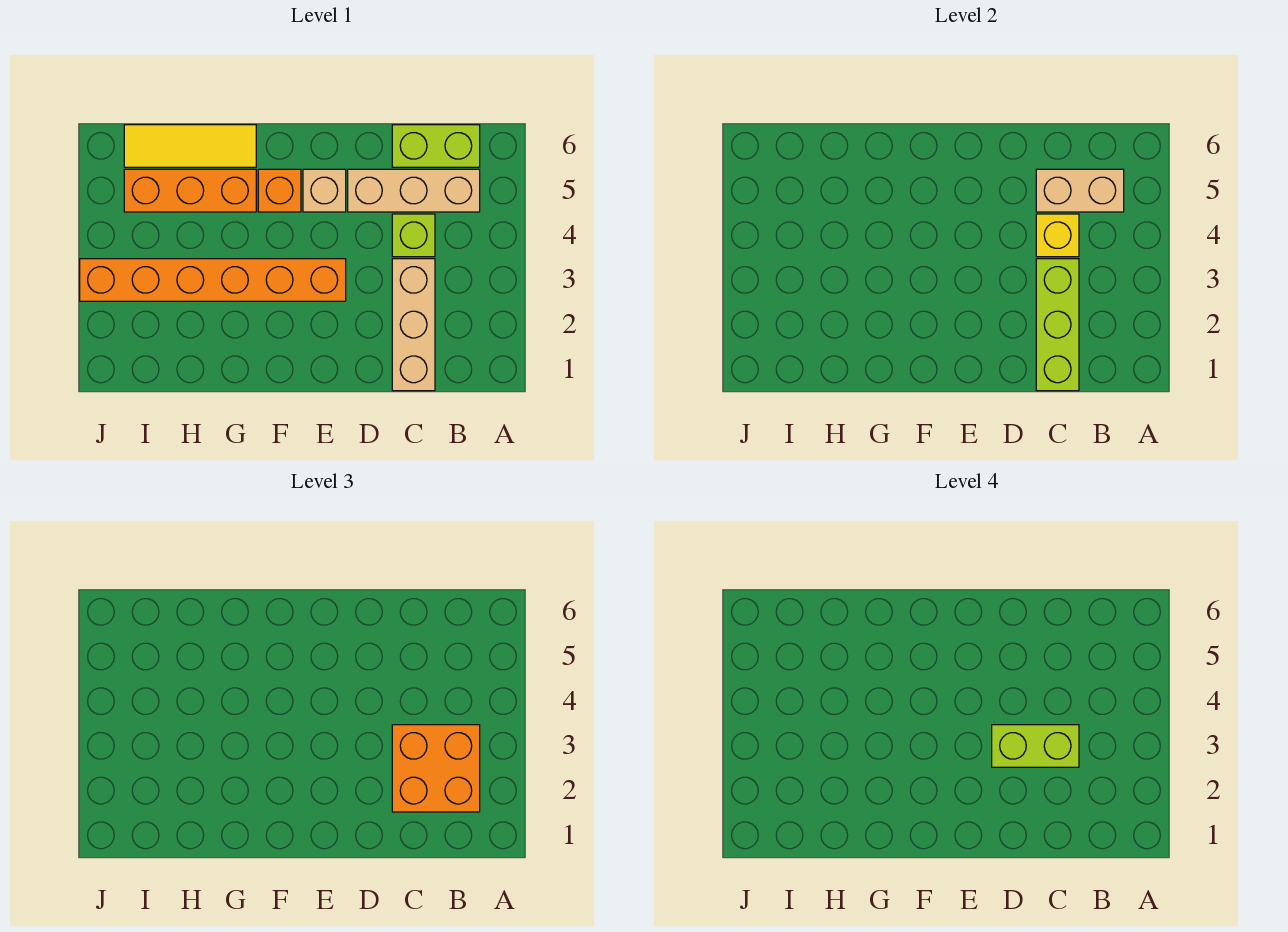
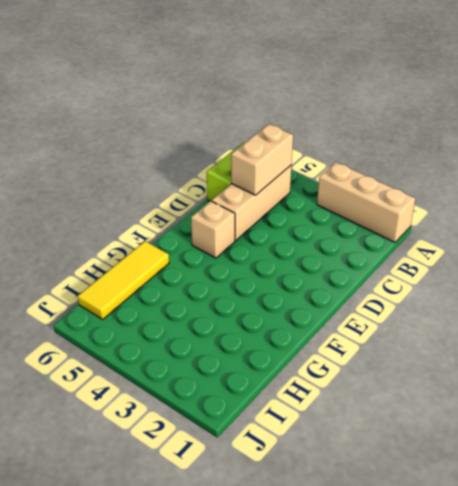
tan 1x3 brick [317,162,415,242] -> tan 1x3 brick moved to [392,259,435,391]
none -> lime 1x1 brick [392,214,435,257]
none -> orange 1x6 brick [80,259,346,301]
none -> orange 1x1 brick [258,169,301,212]

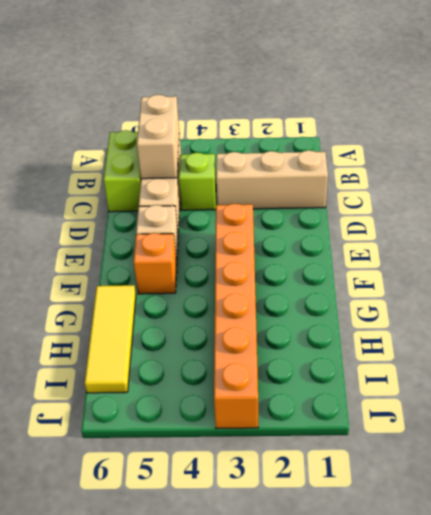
none -> orange 1x3 brick [124,169,256,212]
none -> lime 1x3 brick [1036,259,1079,391]
none -> yellow 1x1 brick [1036,214,1079,257]

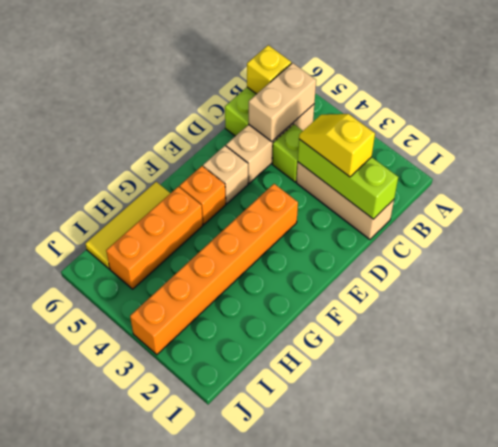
yellow 1x1 brick [247,45,291,94] -> yellow 1x1 brick moved to [1036,214,1079,257]
yellow 1x2 slope [299,114,375,177] -> orange 2x2 brick [392,725,480,812]
none -> lime 1x2 brick [992,725,1079,767]

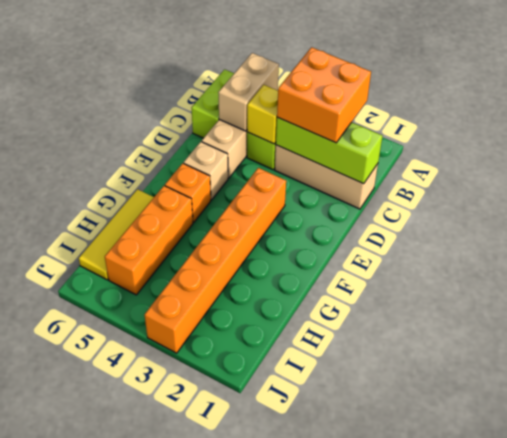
none -> lime 1x2 brick [992,725,1079,767]

